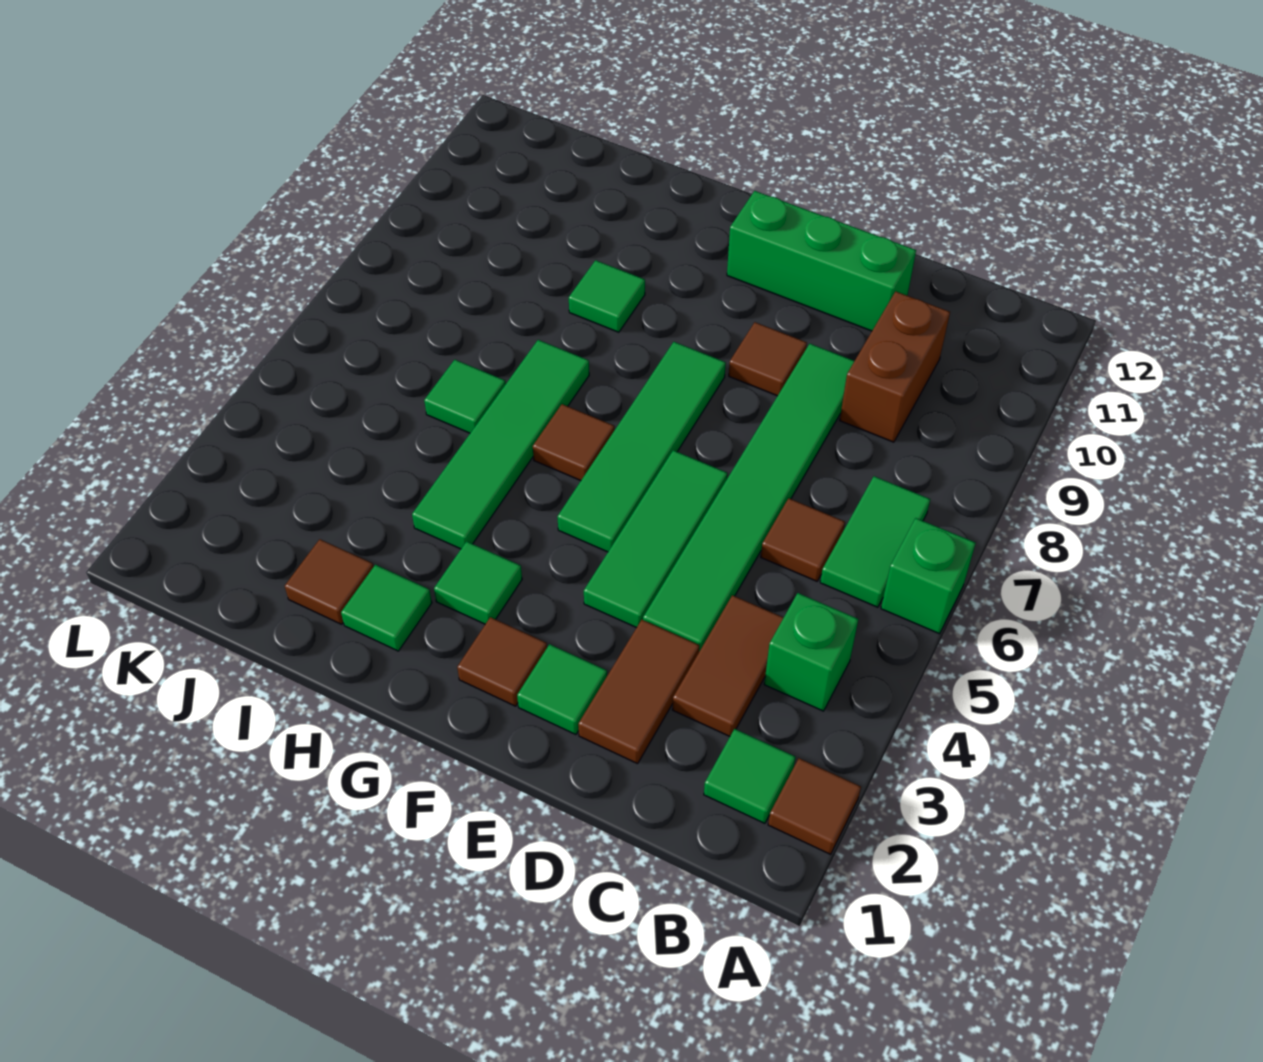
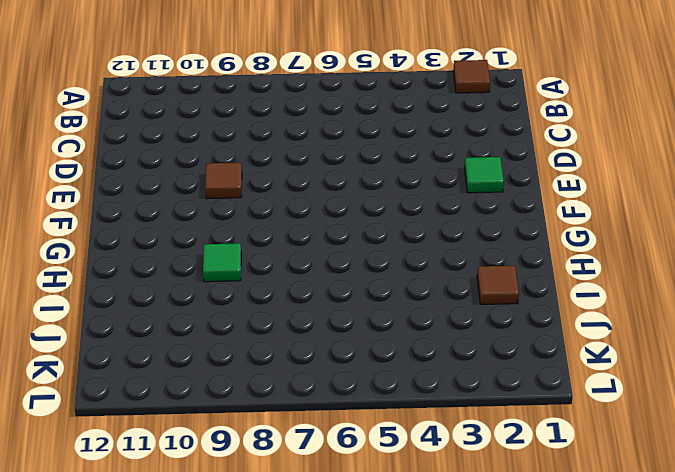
none -> green 1x1 brick [881,518,975,634]
none -> green 1x1 tile [704,729,795,823]
none -> green 1x1 brick [764,593,858,711]

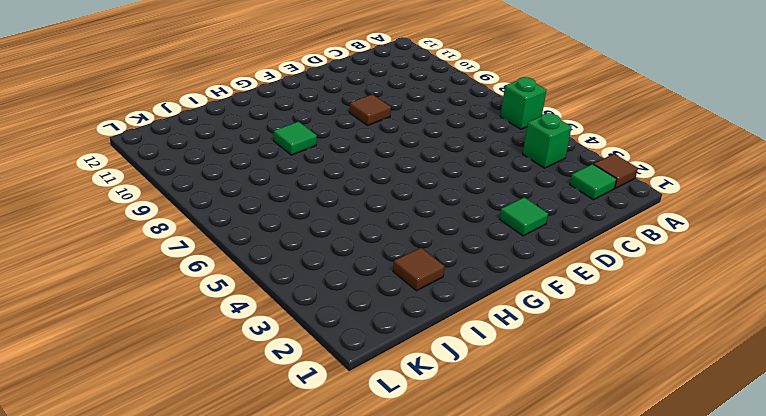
none -> green 1x2 tile [820,476,930,607]
none -> brown 1x2 tile [673,595,784,736]
none -> brown 1x1 tile [761,498,845,581]

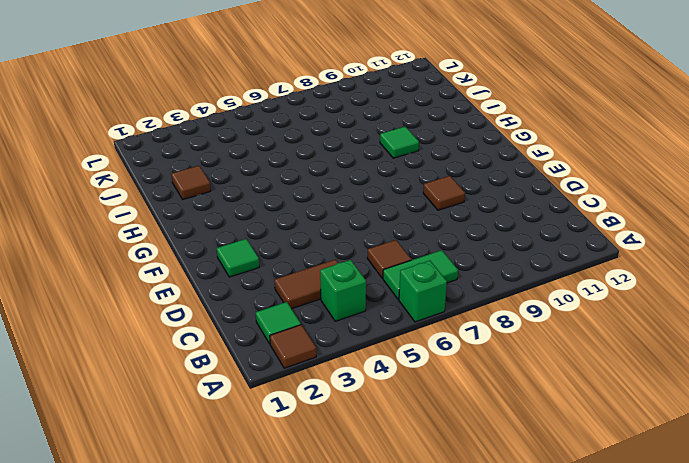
none -> brown 1x2 brick [840,291,950,442]
none -> brown 1x2 tile [578,620,699,764]
none -> green 1x6 tile [643,344,854,652]

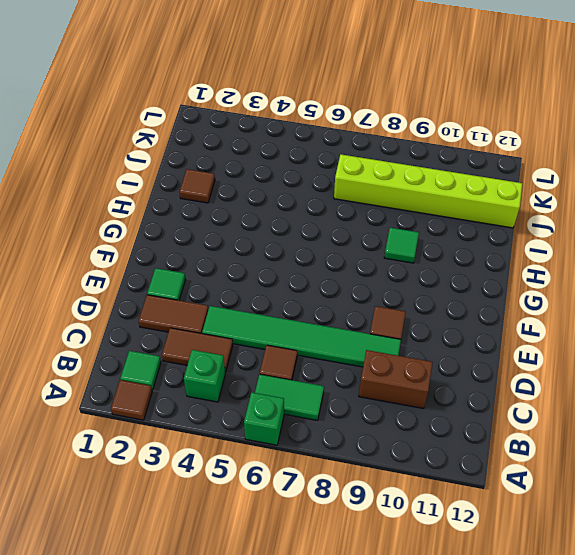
lime 1x6 brick [334,154,522,228] -> none
none -> green 1x3 brick [727,191,916,331]
none -> green 1x3 tile [584,450,727,628]
none -> brown 1x1 tile [457,617,547,706]

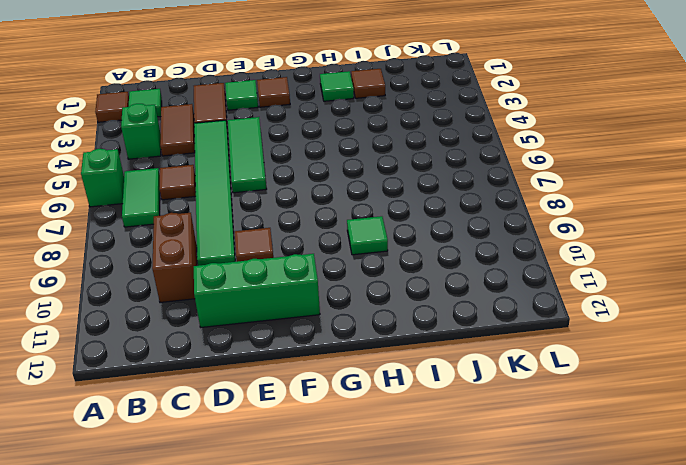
none -> green 1x4 tile [557,342,726,552]
none -> green 1x1 tile [434,541,522,624]
none -> brown 1x1 tile [533,404,614,481]

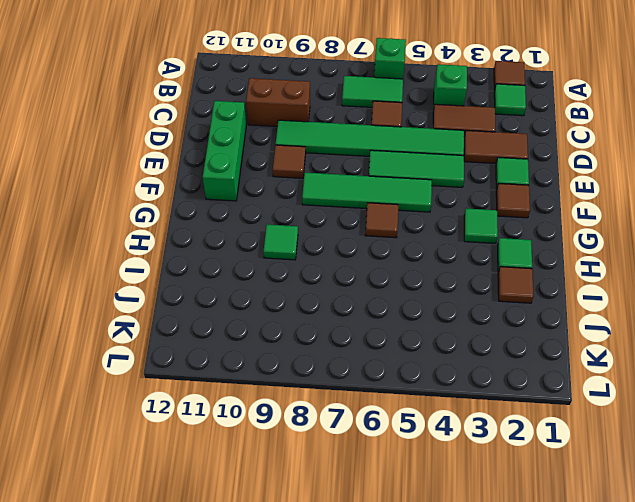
none -> green 1x4 tile [412,340,589,549]
none -> green 1x1 tile [424,360,506,433]

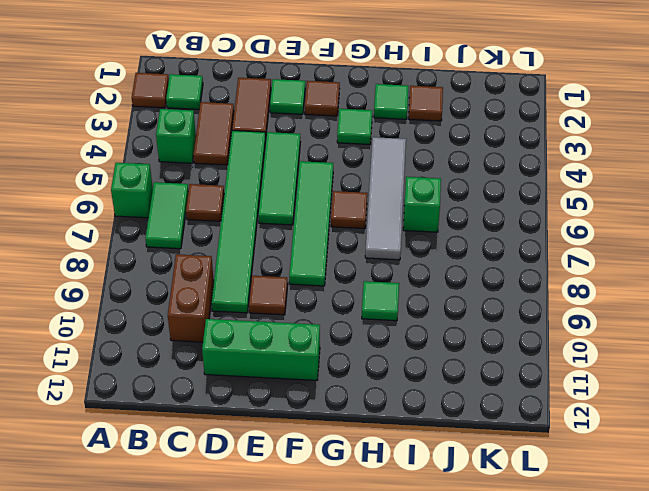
grey 1x4 tile [365,137,406,260] -> green 1x4 tile [412,340,589,549]
green 1x1 brick [403,177,441,232] -> green 1x1 tile [424,360,506,433]

